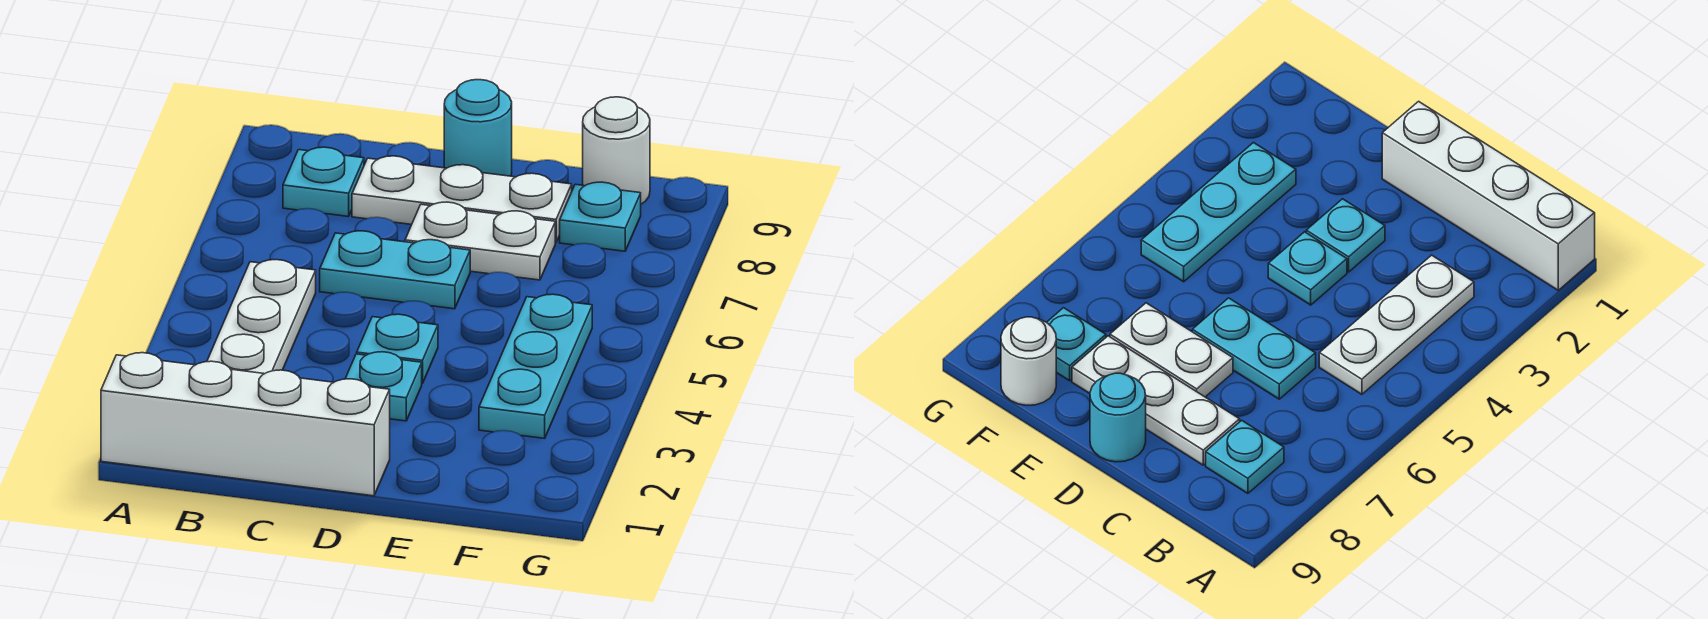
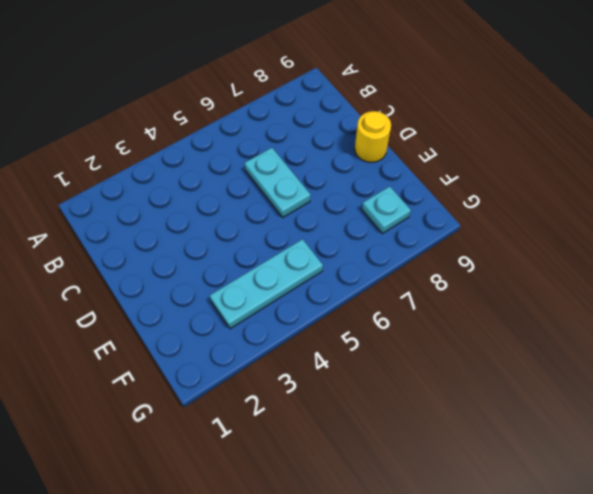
yellow 1x1 round brick [355,111,391,162] -> cyan 1x1 round brick [444,80,512,176]
none -> white 1x4 brick [101,353,390,496]
none -> white 1x3 plate [207,260,316,374]
none -> cyan 1x1 plate [283,147,364,217]

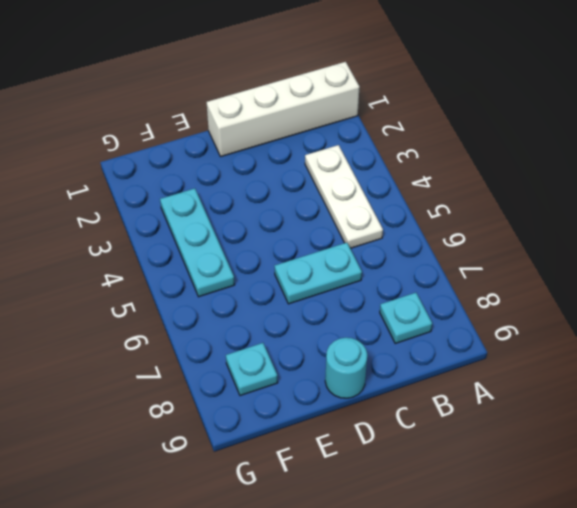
none -> white 1x3 plate [352,156,572,243]
none -> cyan 1x1 plate [345,352,422,421]
none -> cyan 1x1 plate [357,314,438,383]

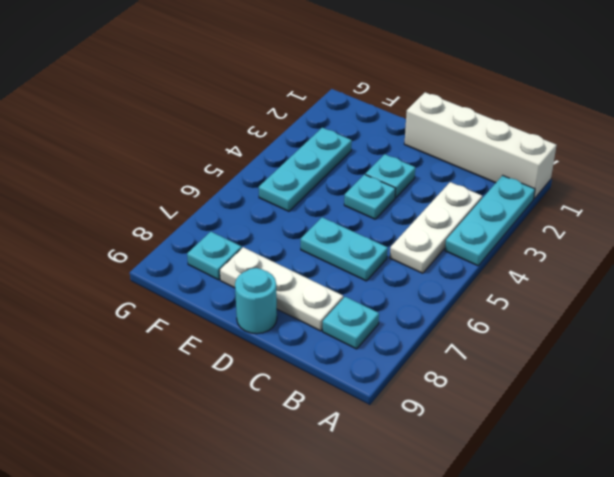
cyan 1x3 plate [445,175,535,266] -> none
none -> white 1x2 plate [405,202,555,280]
none -> white 1x1 round brick [583,97,650,204]

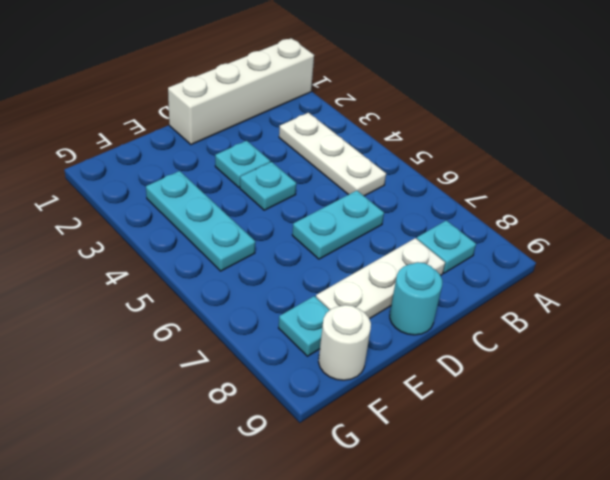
none -> white 1x2 plate [405,202,555,280]

